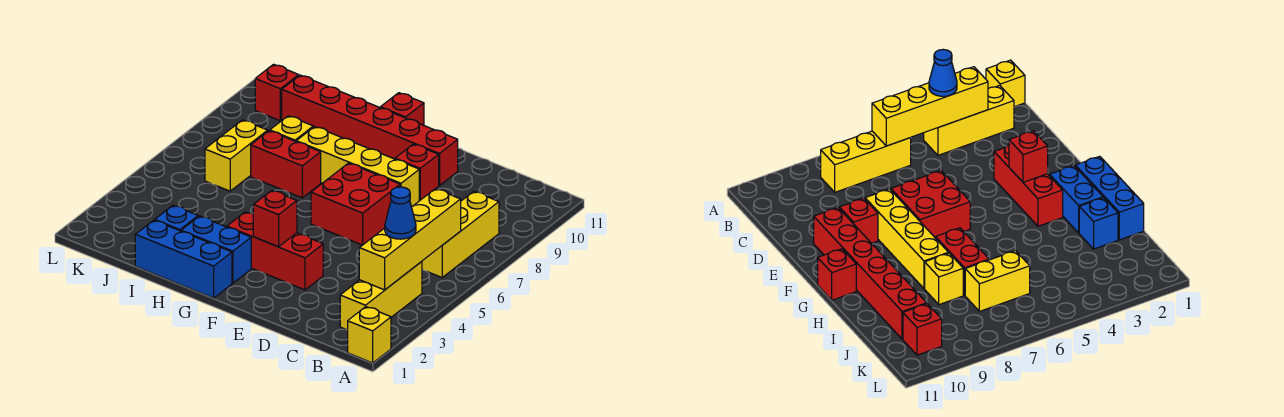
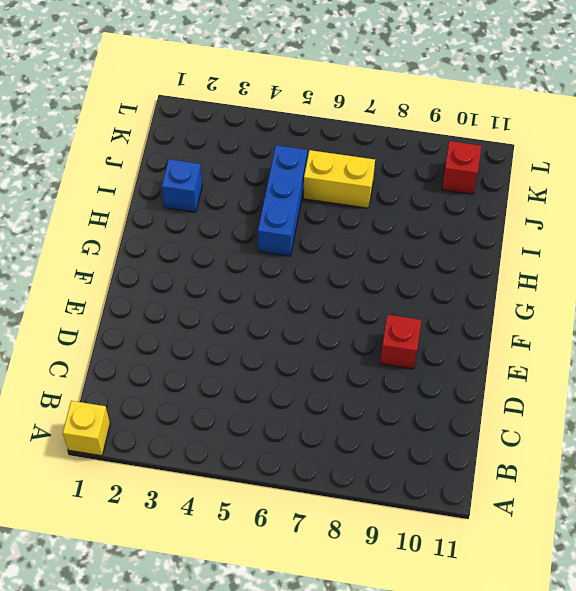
blue 1x3 brick [258,145,308,256] -> blue 1x3 brick moved to [135,220,232,298]
none -> yellow 1x3 brick [340,262,422,330]
none -> yellow 1x3 brick [422,191,499,277]
none -> red 1x3 brick [227,212,323,290]

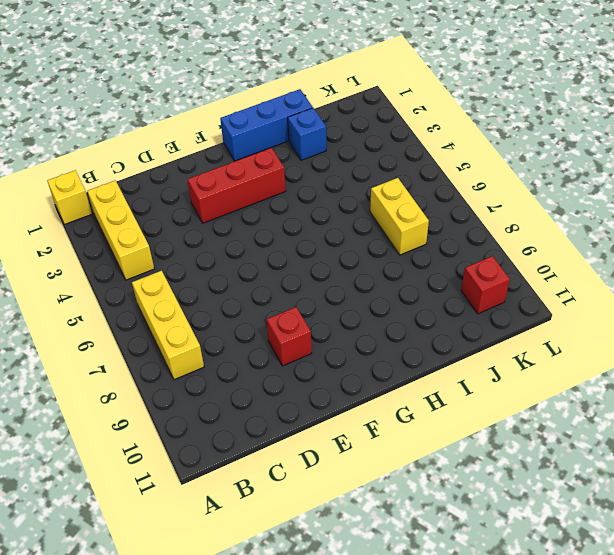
none -> red 2x2 brick [311,163,400,245]
none -> yellow 1x4 brick [296,127,419,207]
none -> red 1x6 brick [282,75,458,186]

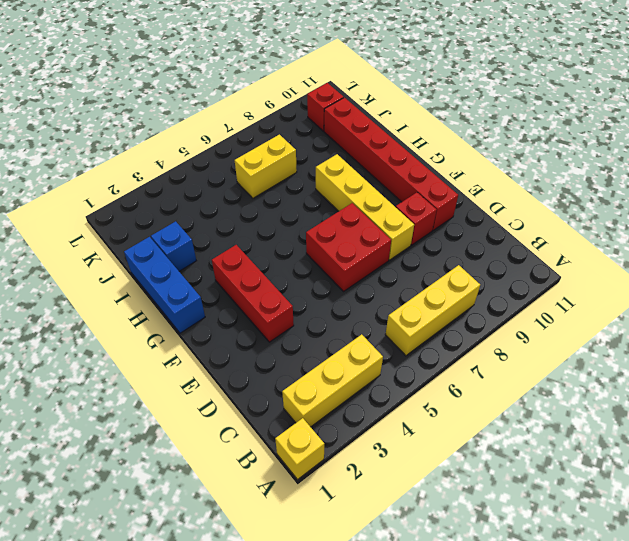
none -> blue 1x2 brick [181,216,251,283]
none -> red 1x1 brick [380,93,424,125]
none -> red 1x2 brick [251,131,321,198]

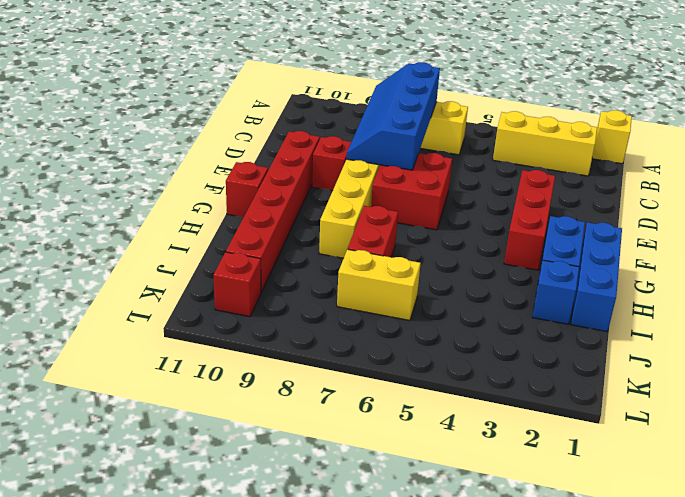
blue 2x4 slope [346,62,440,170] -> none
none -> yellow 1x1 brick [270,116,313,141]
none -> yellow 1x4 brick [359,189,461,290]
none -> red 1x1 brick [253,190,297,247]

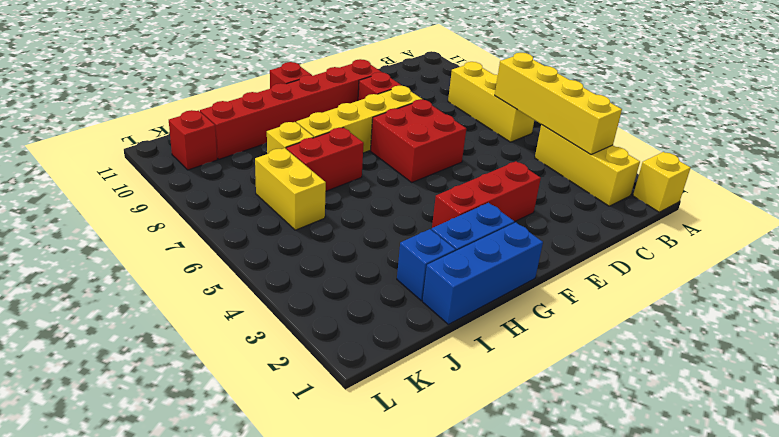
none -> red 1x1 brick [253,190,297,247]
none -> blue 1x1 cone [385,187,416,239]

